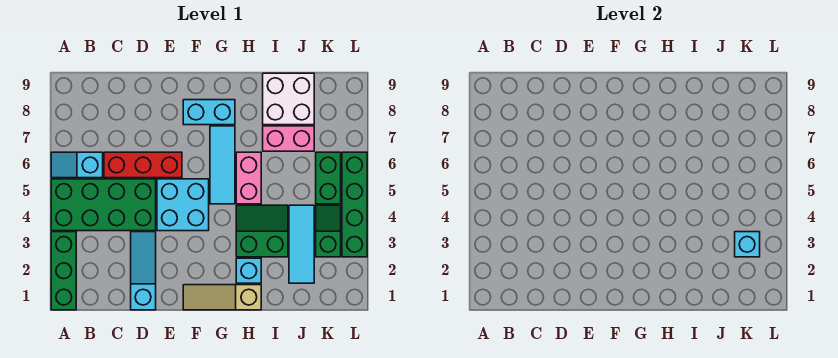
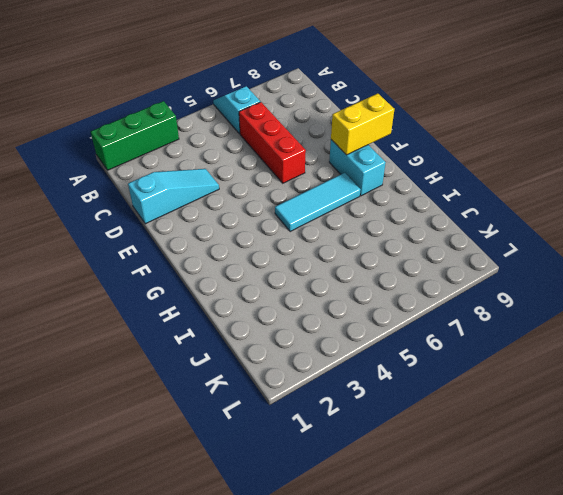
yellow 1x2 brick [331,94,394,155] -> none
none -> green 2x4 brick [51,179,156,231]
none -> cyan 2x2 brick [157,179,209,231]
none -> tan 1x3 slope [183,285,261,310]

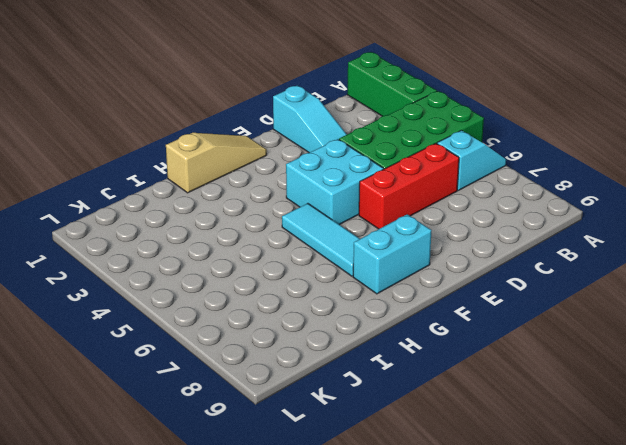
none -> cyan 1x1 brick [236,258,261,283]
none -> green 2x2 slope [236,205,288,257]
none -> pink 1x2 brick [236,152,261,204]

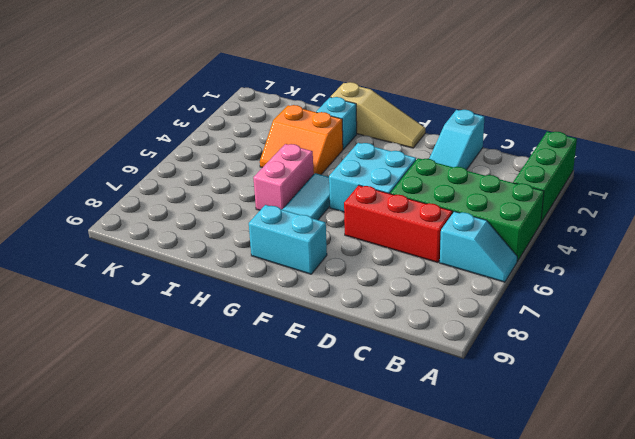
orange 2x2 slope [260,105,343,175] -> green 2x2 slope [236,205,288,257]
none -> pink 1x2 brick [263,126,314,151]
none -> white 2x2 brick [263,73,314,125]
none -> cyan 1x3 tile [289,205,314,283]

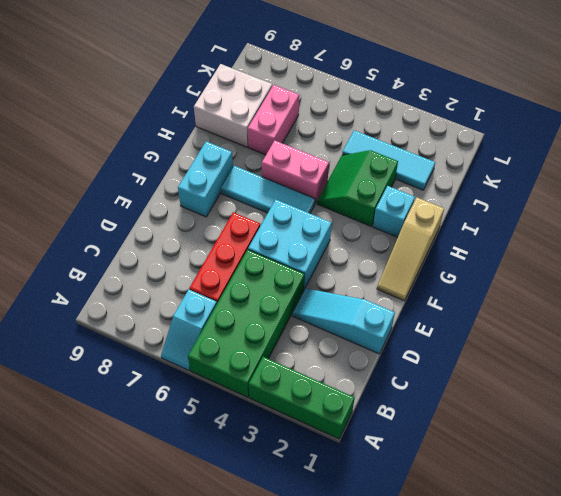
none -> green 1x2 slope [316,205,341,257]
none -> green 1x2 brick [316,152,341,204]
none -> green 1x4 brick [342,152,367,257]

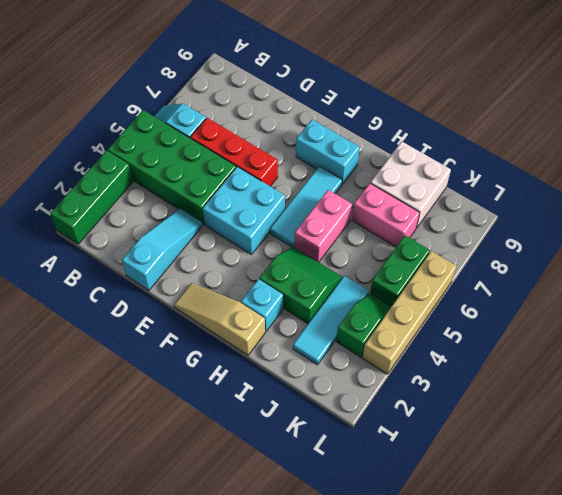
tan 1x4 brick [362,251,456,374] -> green 1x4 brick [342,152,367,257]
none -> cyan 1x1 brick [735,232,760,257]

